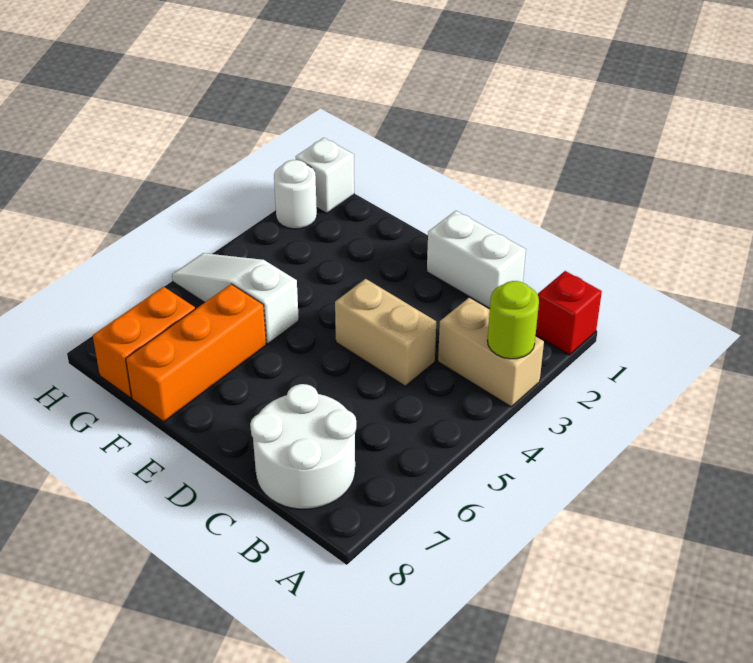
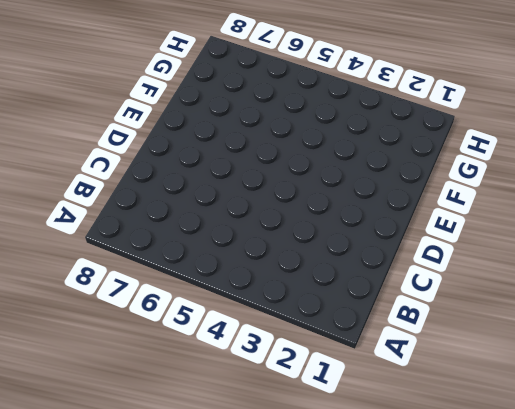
none -> red 1x1 brick [536,271,602,355]
none -> tan 1x2 brick [438,298,544,407]

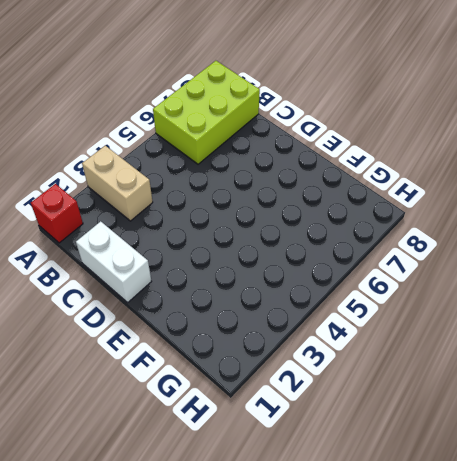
lime 2x3 brick [153,61,260,164] -> white 2x2 round brick [250,384,356,509]
none -> tan 1x2 brick [335,279,436,386]
none -> white 1x3 slope [172,253,299,344]

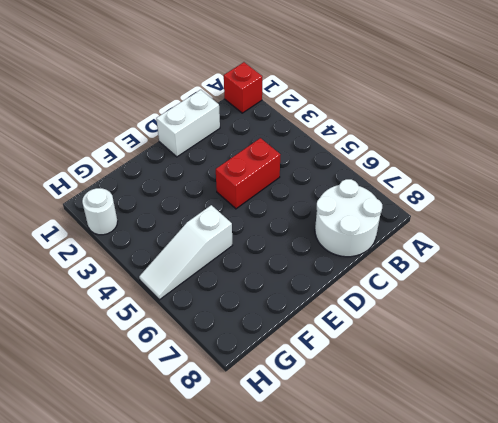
red 1x2 brick [216,138,280,209] -> tan 1x2 brick [335,279,436,386]
none -> tan 1x2 brick [438,298,544,407]
none -> orange 1x3 brick [126,284,266,422]

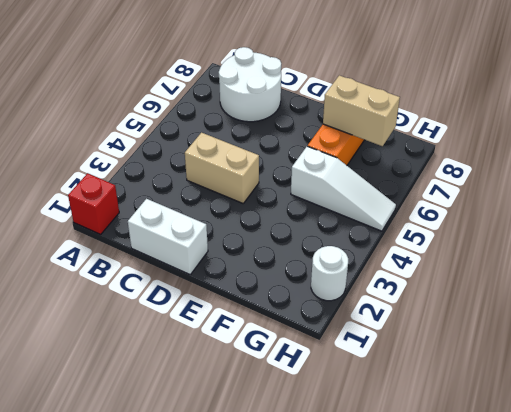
tan 1x2 brick [323,75,400,146] -> tan 1x2 brick moved to [438,298,544,407]
none -> orange 1x2 brick [93,287,195,398]
none -> white 1x1 brick [296,138,354,213]

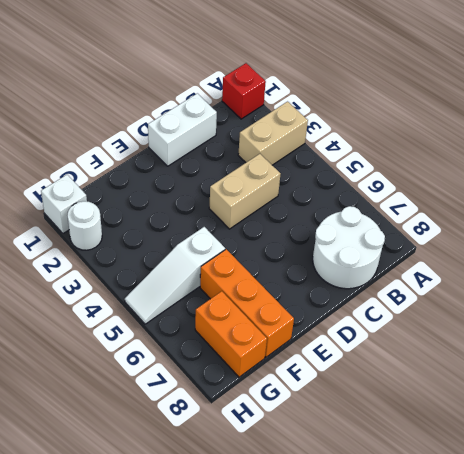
none -> lime 1x1 round brick [487,281,539,359]

